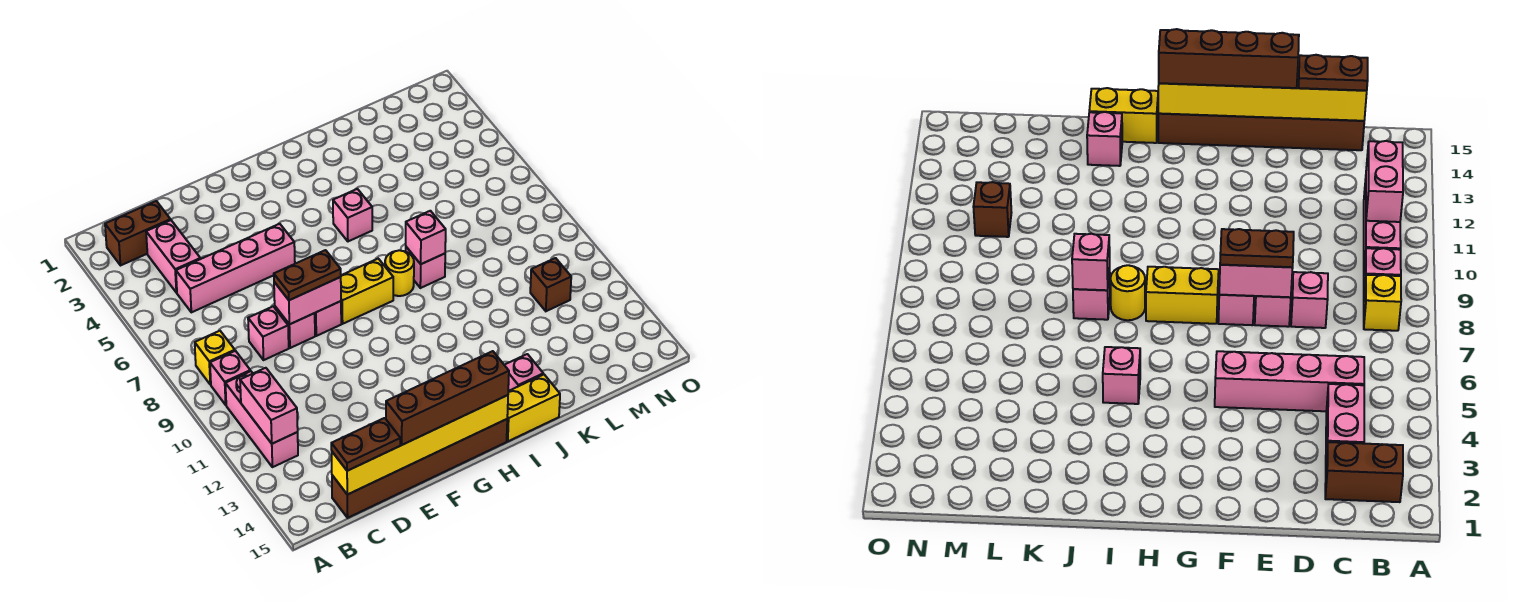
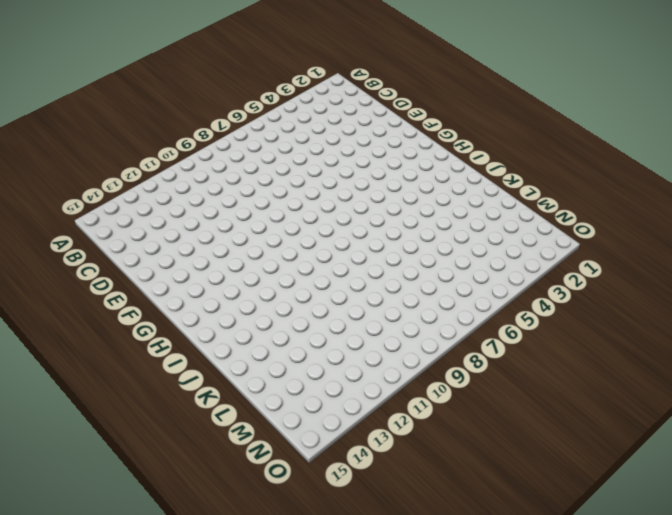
none -> brown 1x2 brick [105,201,170,265]
none -> yellow 1x1 brick [195,331,235,385]
none -> pink 1x1 brick [210,351,250,405]

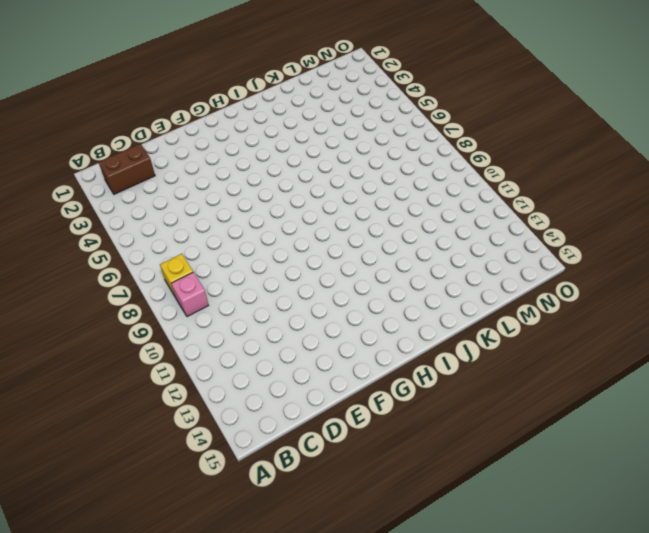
none -> pink 1x3 brick [225,371,298,467]
none -> pink 1x2 brick [146,220,200,293]
none -> pink 1x4 brick [176,224,295,312]

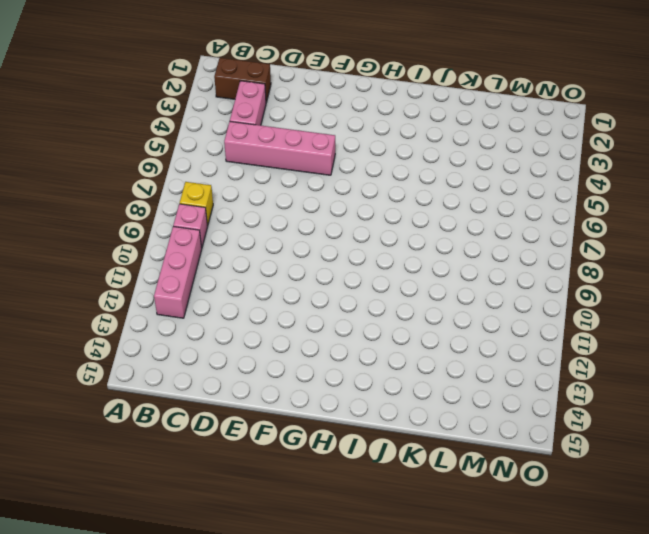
none -> brown 1x6 brick [332,419,507,518]
none -> pink 1x1 brick [248,306,289,360]
none -> pink 1x1 brick [275,307,315,348]

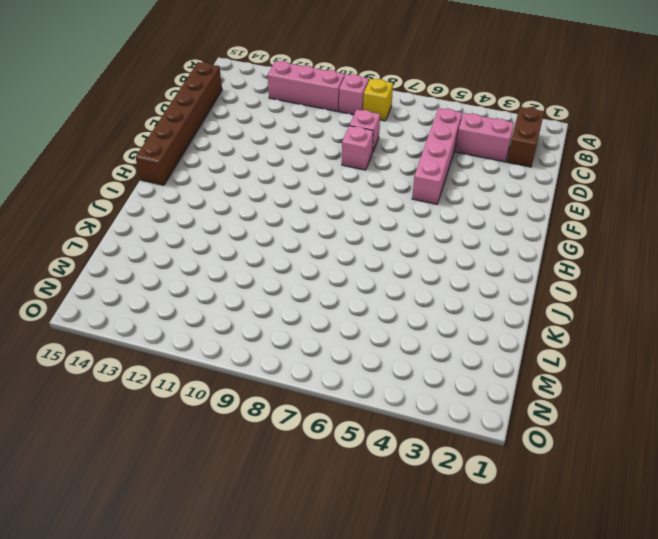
none -> pink 1x1 brick [315,301,341,336]
none -> yellow 1x2 brick [341,259,393,324]
none -> pink 1x1 brick [333,189,372,241]

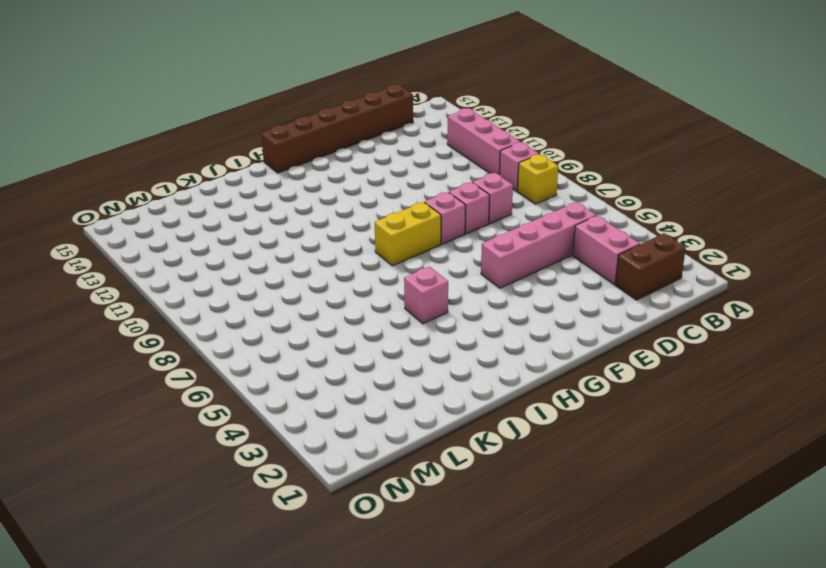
none -> yellow 1x1 round brick [385,250,414,296]
none -> yellow 1x2 brick [507,374,560,441]
none -> pink 1x1 brick [406,247,445,288]

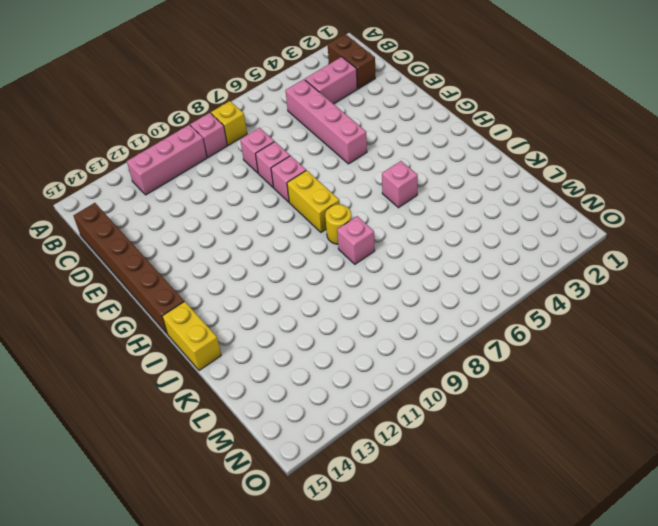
none -> pink 1x1 brick [505,354,543,391]
none -> brown 1x1 brick [530,258,571,311]
none -> pink 1x2 brick [240,368,298,444]

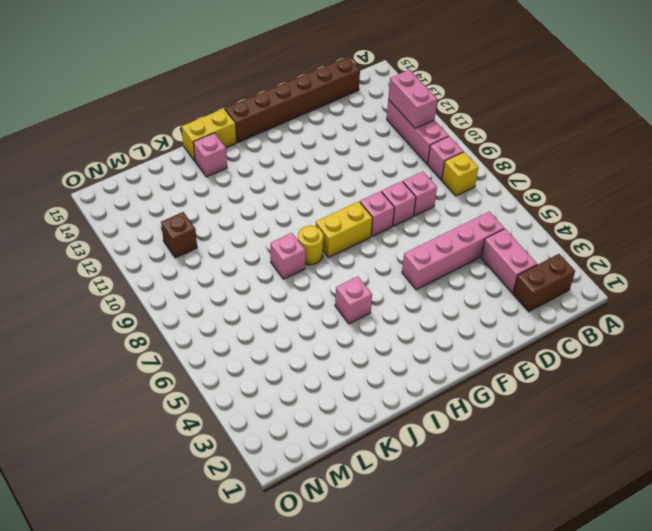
none -> yellow 1x6 brick [332,395,508,495]
none -> pink 1x2 brick [274,277,341,324]
none -> pink 1x1 brick [406,211,446,264]

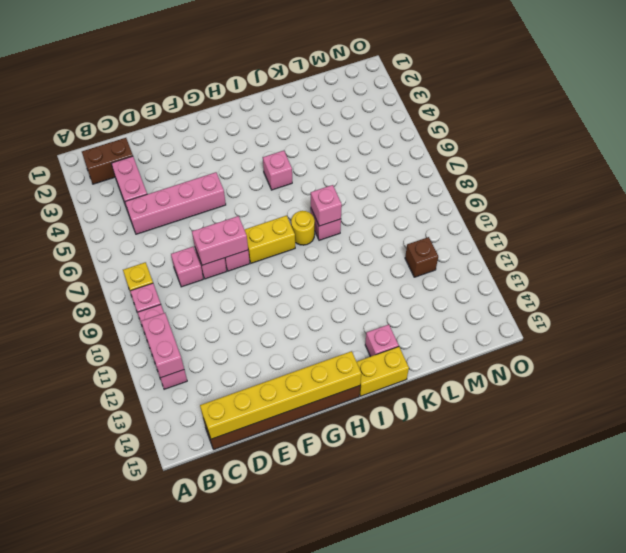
none -> brown 1x2 plate [331,418,400,471]
none -> brown 1x2 plate [274,250,341,300]
none -> brown 1x4 brick [386,351,509,445]

